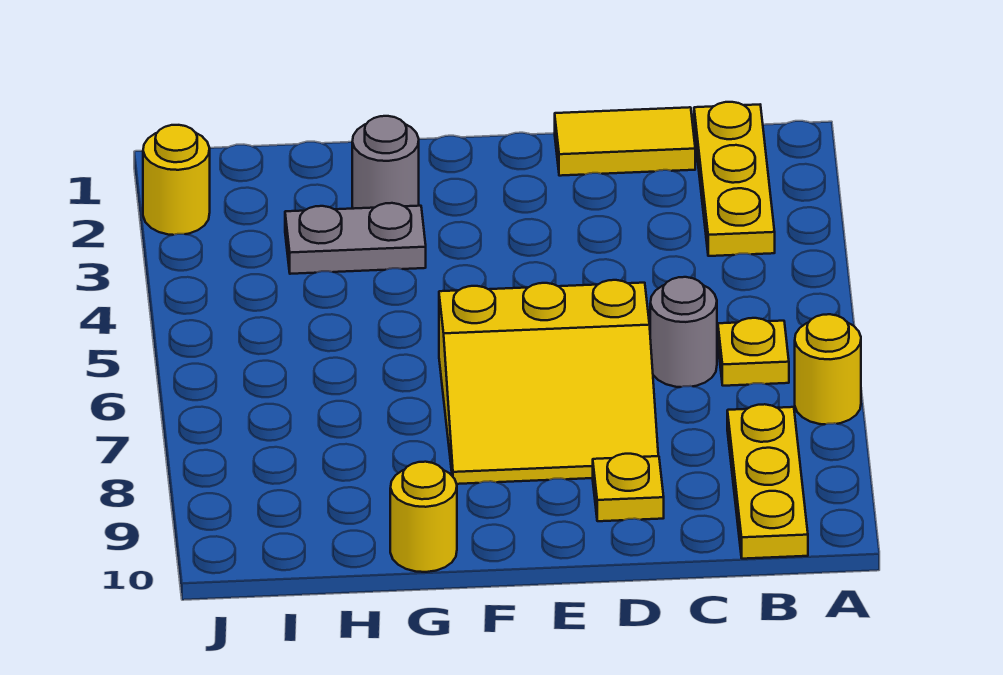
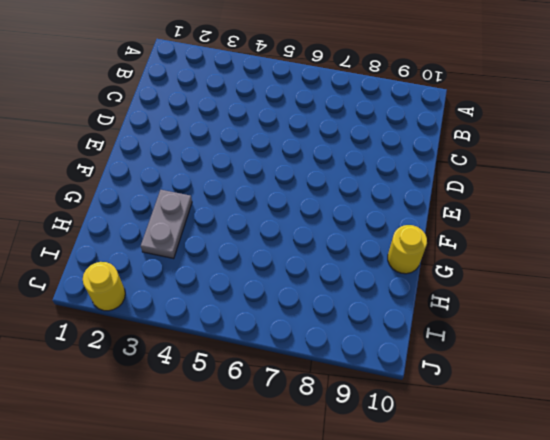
none -> yellow 1x1 round brick [795,314,861,424]
none -> yellow 1x3 plate [694,102,775,256]
none -> yellow 1x1 plate [718,318,789,386]

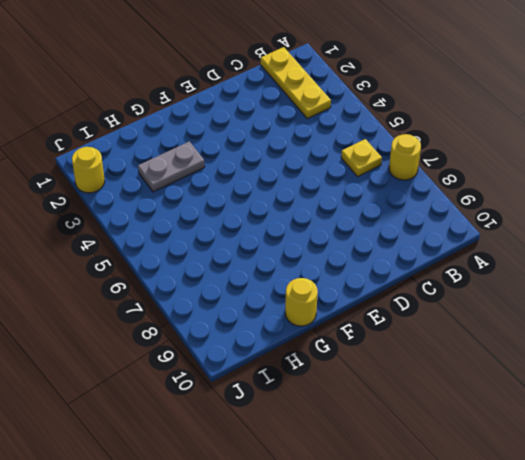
none -> yellow 1x3 plate [727,404,808,559]
none -> yellow 1x2 tile [555,107,695,176]
none -> grey 1x1 round brick [650,277,717,387]

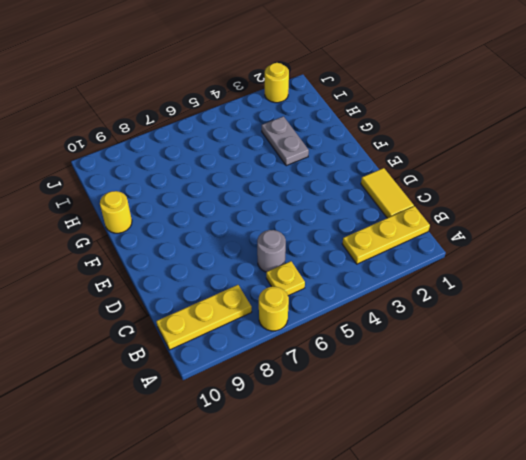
none -> yellow 3x3 slope [439,280,658,484]
none -> yellow 1x1 plate [593,454,664,521]
none -> grey 1x1 round brick [352,116,419,209]

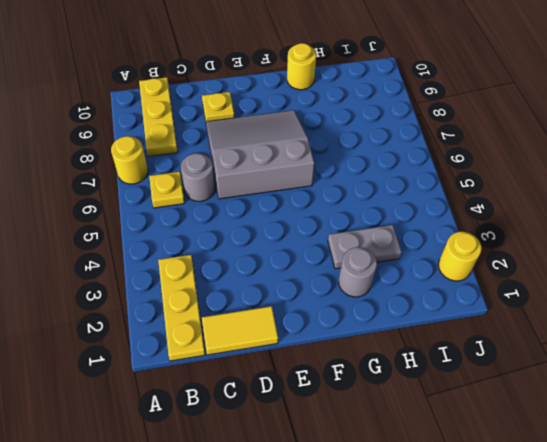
grey 3x3 slope [206,110,314,199] -> yellow 3x3 slope [439,280,658,484]

